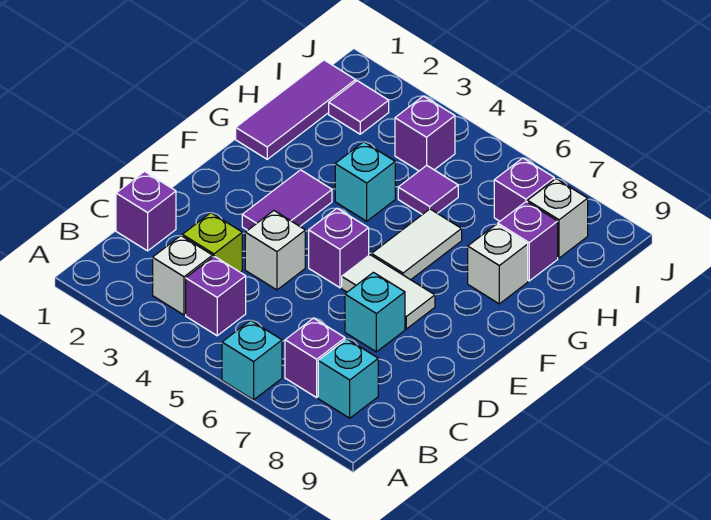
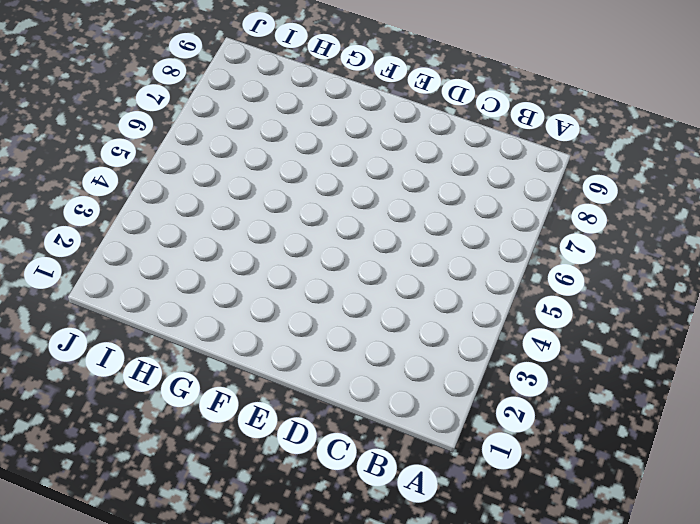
none -> cyan 1x1 brick [222,320,282,400]
none -> white 1x1 brick [153,236,213,315]
none -> purple 1x1 brick [186,256,246,336]

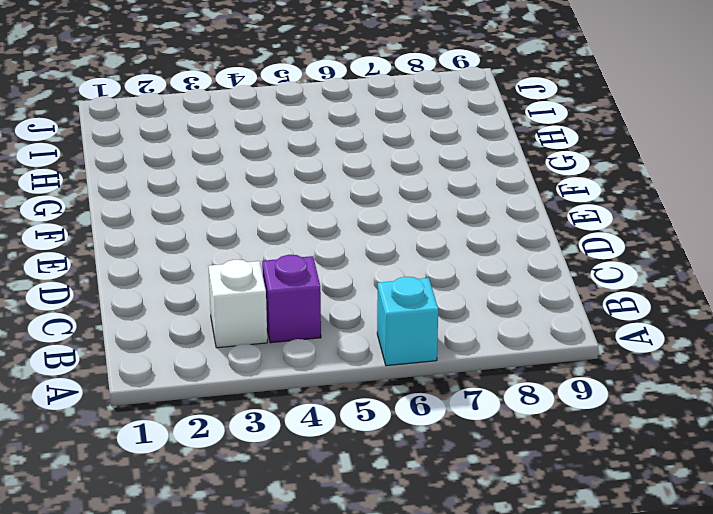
none -> purple 1x1 brick [285,318,345,398]
none -> cyan 1x1 brick [318,339,378,418]
none -> purple 1x1 brick [116,171,176,251]

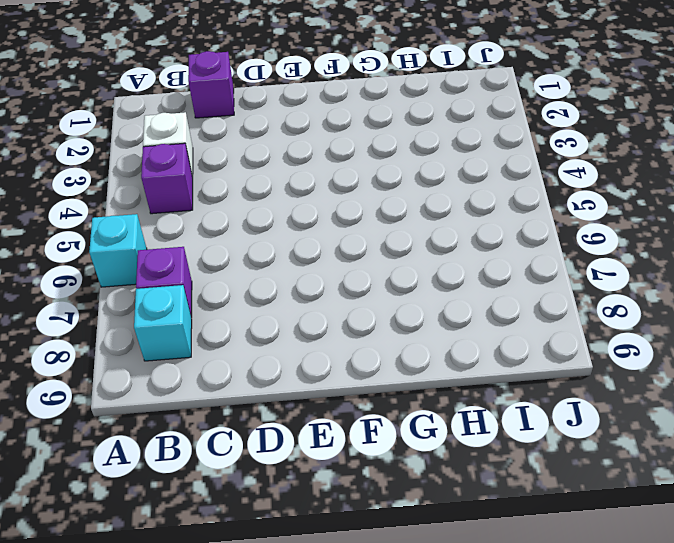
none -> lime 1x1 brick [182,213,242,272]
none -> white 1x1 brick [245,211,305,290]
none -> cyan 1x1 brick [345,272,405,352]

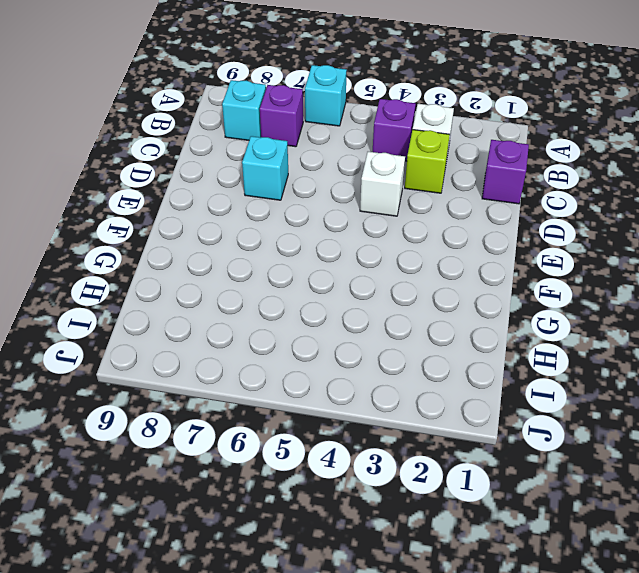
none -> purple 1x2 tile [242,170,332,230]
none -> purple 1x1 brick [309,208,369,288]
none -> white 1x2 tile [342,255,435,329]

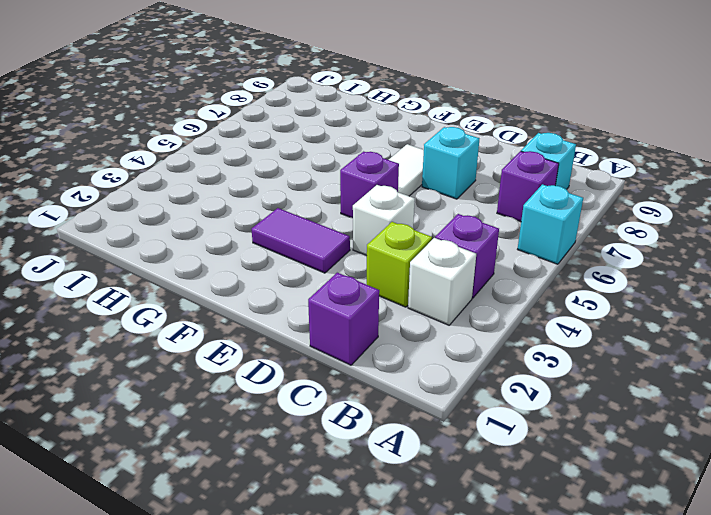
none -> white 1x2 tile [372,209,462,280]
none -> purple 1x3 tile [236,60,356,159]
none -> cyan 1x1 brick [335,142,395,221]

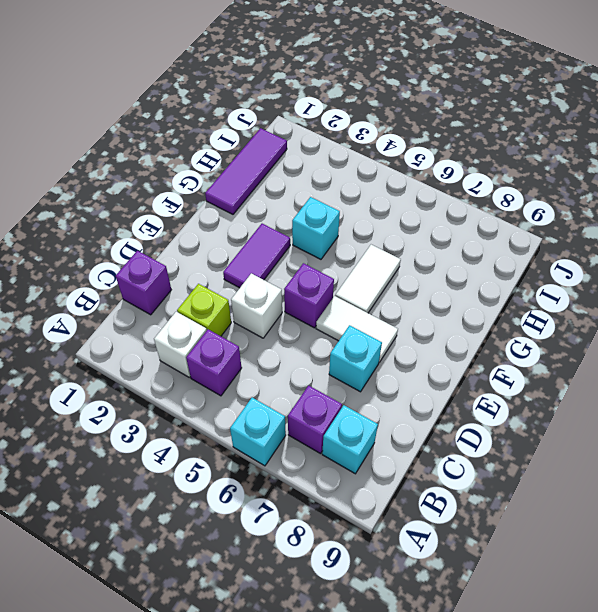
none -> white 1x1 brick [468,224,528,304]
none -> purple 1x1 tile [398,165,458,215]
none -> purple 1x1 brick [498,202,558,281]

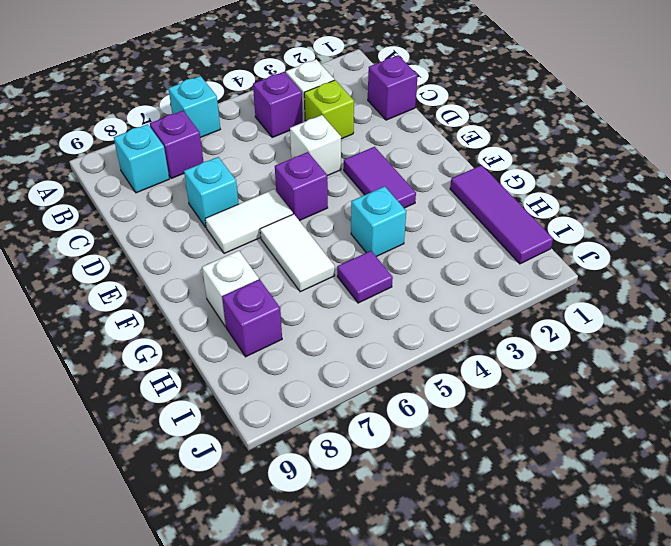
none -> purple 1x1 tile [329,81,389,134]
none -> purple 1x1 brick [395,96,455,171]
none -> purple 1x1 brick [494,158,554,221]

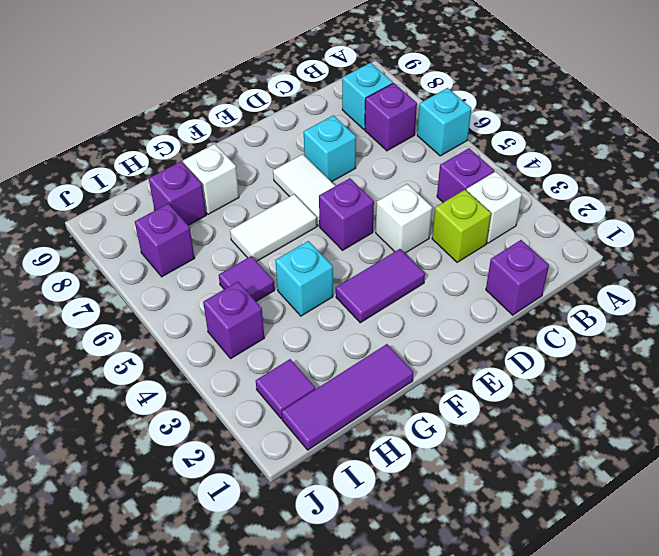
none -> white 1x1 brick [528,179,588,258]

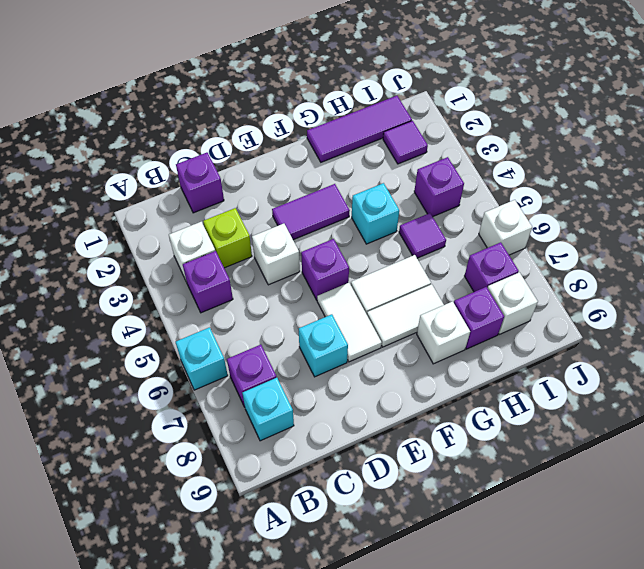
white 1x2 tile [367,284,444,347] -> none
white 1x1 brick [479,200,532,255] -> none

